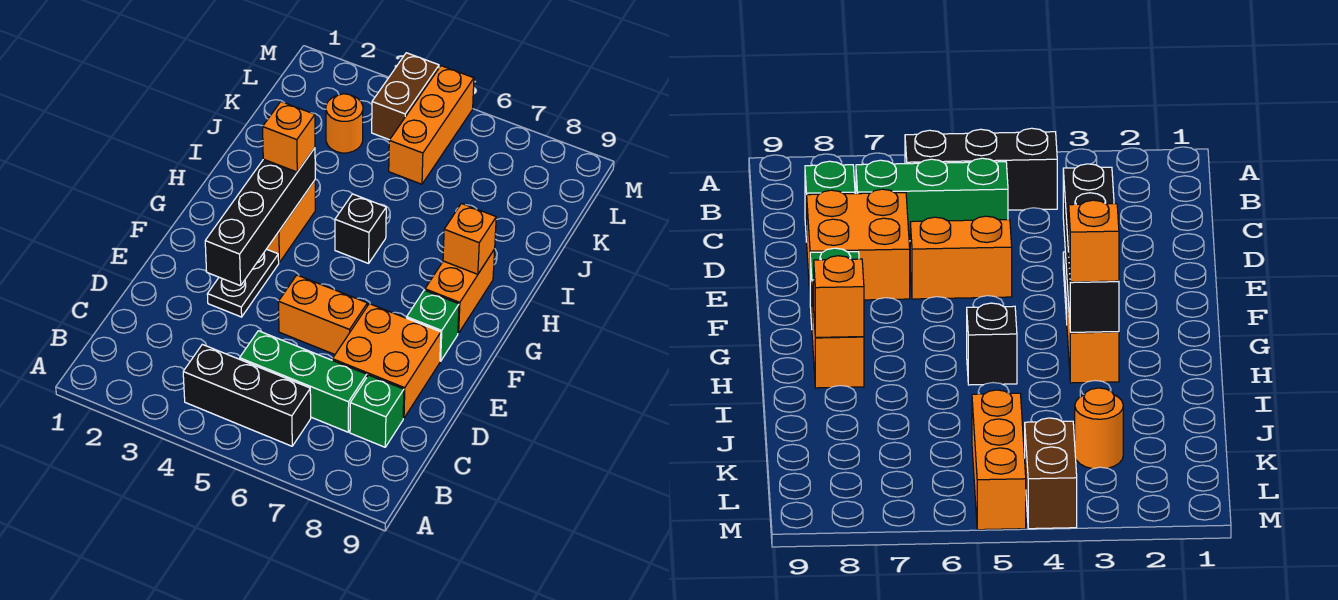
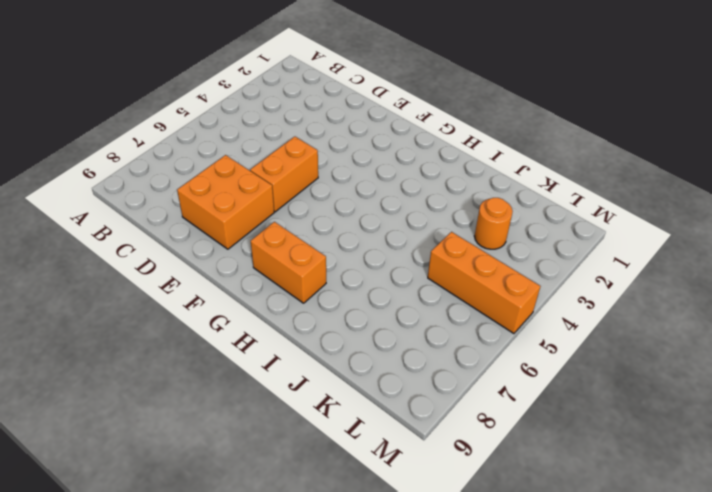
none -> black 1x3 brick [183,344,311,446]
none -> green 1x3 brick [240,331,367,432]
none -> green 1x1 brick [350,375,404,447]

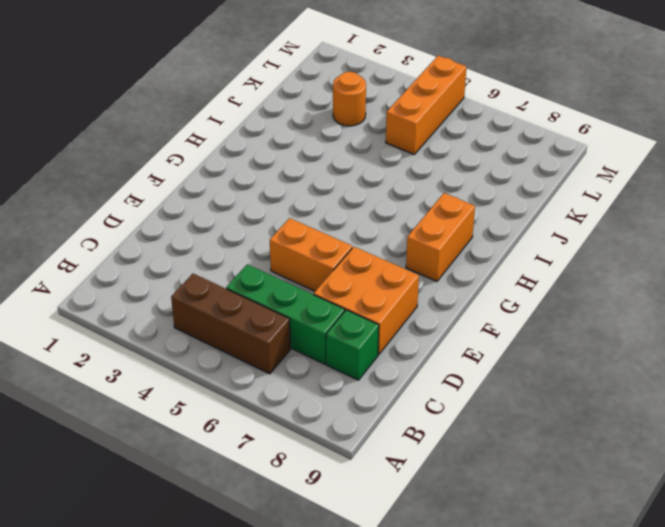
brown 1x3 brick [171,274,290,374] -> black 1x3 brick [183,344,311,446]
none -> black 1x2 plate [207,249,279,317]
none -> green 1x1 brick [407,290,459,361]
none -> orange 1x2 brick [267,181,315,262]

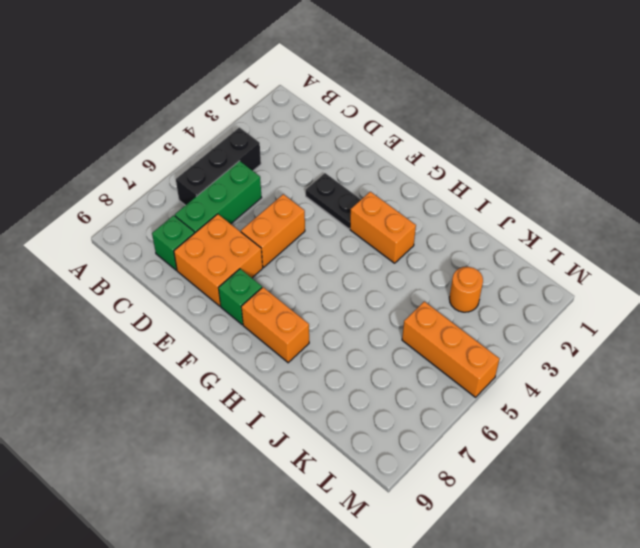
none -> black 1x1 brick [335,194,386,263]
none -> brown 1x2 brick [372,53,439,140]
none -> black 1x4 brick [205,148,315,286]

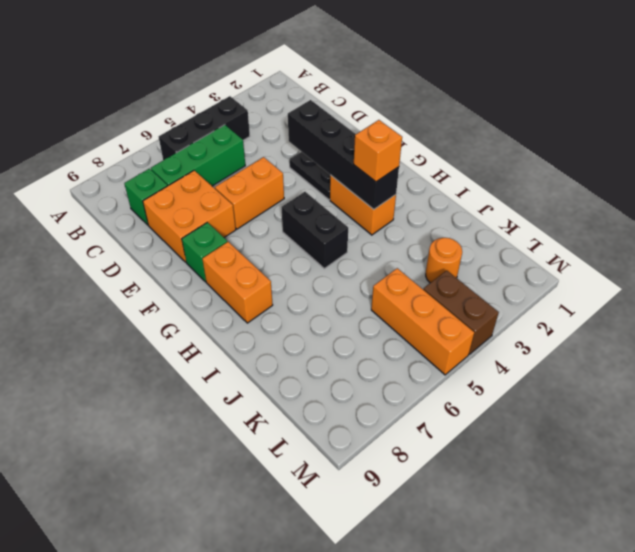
black 1x2 brick [282,192,348,269] -> black 1x1 brick [335,194,386,263]
none -> orange 1x1 brick [443,203,496,274]

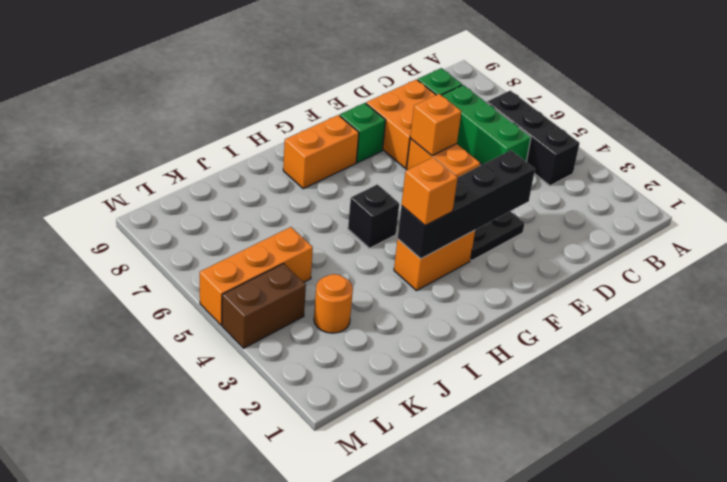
orange 1x1 brick [410,94,461,156] -> orange 1x1 brick moved to [443,203,496,274]

